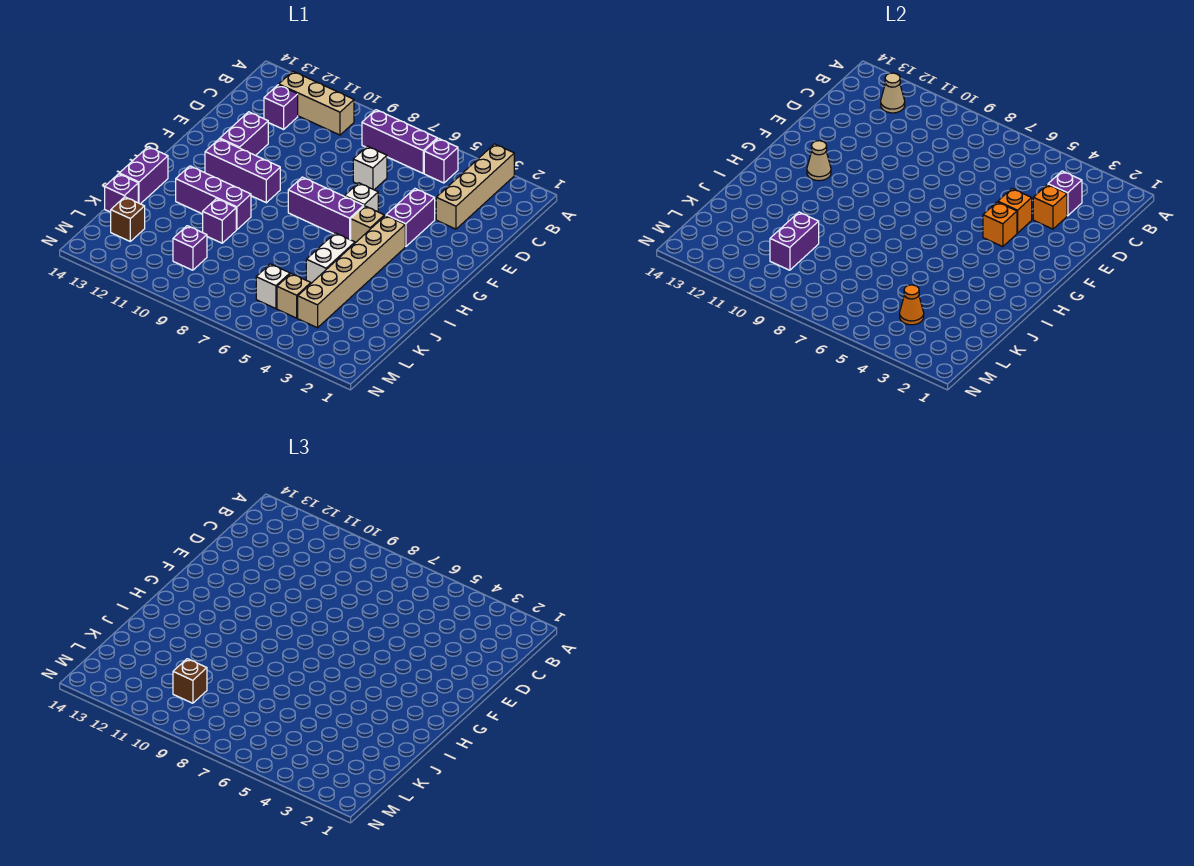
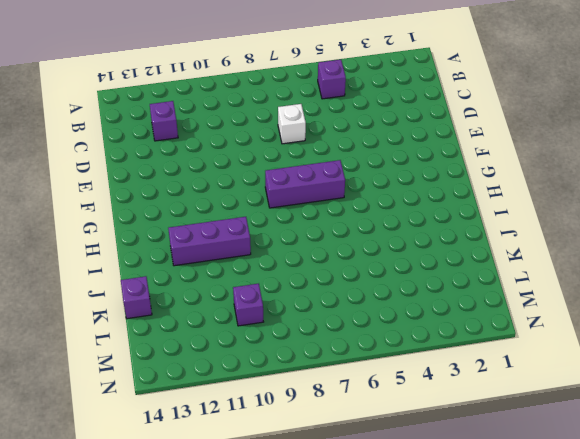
none -> tan 1x4 brick [436,144,514,229]
none -> purple 1x3 brick [362,110,437,173]
none -> tan 1x3 brick [279,71,354,135]
none -> purple 1x2 brick [386,189,435,247]

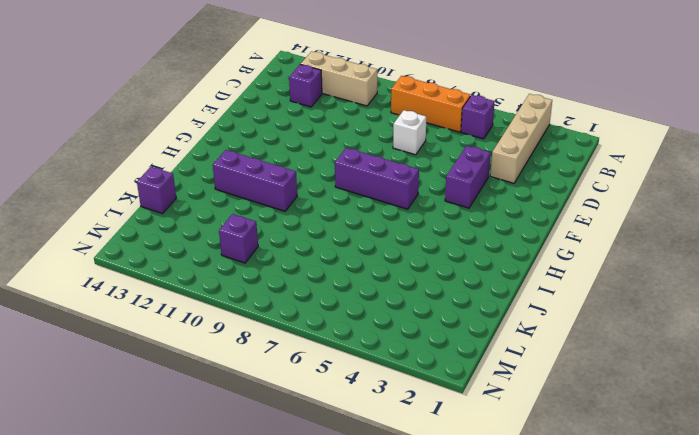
orange 1x3 brick [391,76,470,132] -> purple 1x3 brick [362,110,437,173]
none -> purple 1x2 brick [220,112,268,156]
none -> white 1x1 brick [345,183,378,212]
none -> tan 1x6 brick [298,216,405,328]
none -> tan 1x1 brick [351,206,384,243]

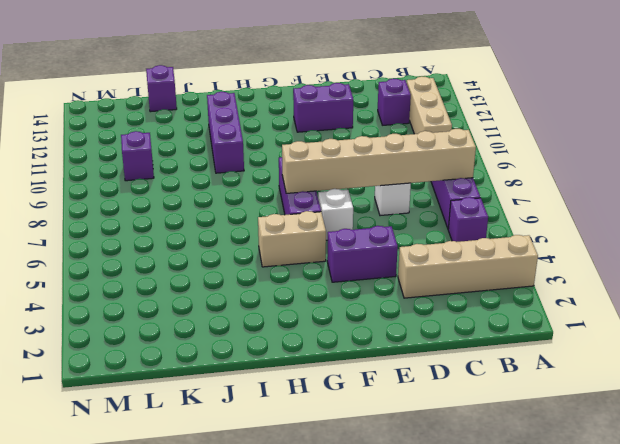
tan 1x6 brick [282,129,476,193] -> tan 1x6 brick moved to [298,216,405,328]
tan 1x2 brick [258,211,326,267] -> tan 1x1 brick [351,206,384,243]
none -> purple 1x3 brick [205,139,280,203]
none -> white 1x2 brick [306,233,355,283]
none -> purple 1x2 brick [119,147,168,204]
none -> purple 1x1 brick [203,199,236,243]

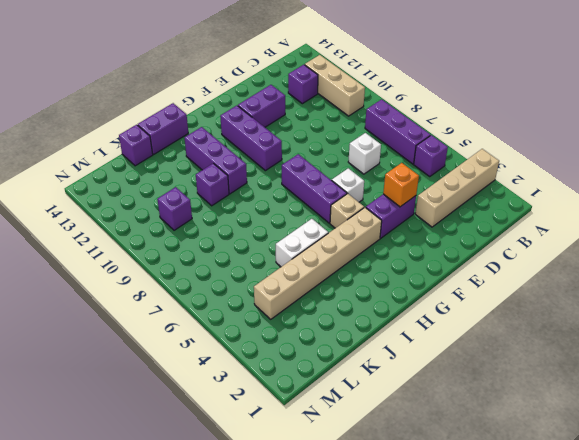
none -> tan 1x1 brick [277,274,311,318]
none -> white 1x1 brick [256,264,290,309]
none -> brown 1x1 brick [111,197,145,241]
none -> tan 1x1 cone [881,73,905,113]

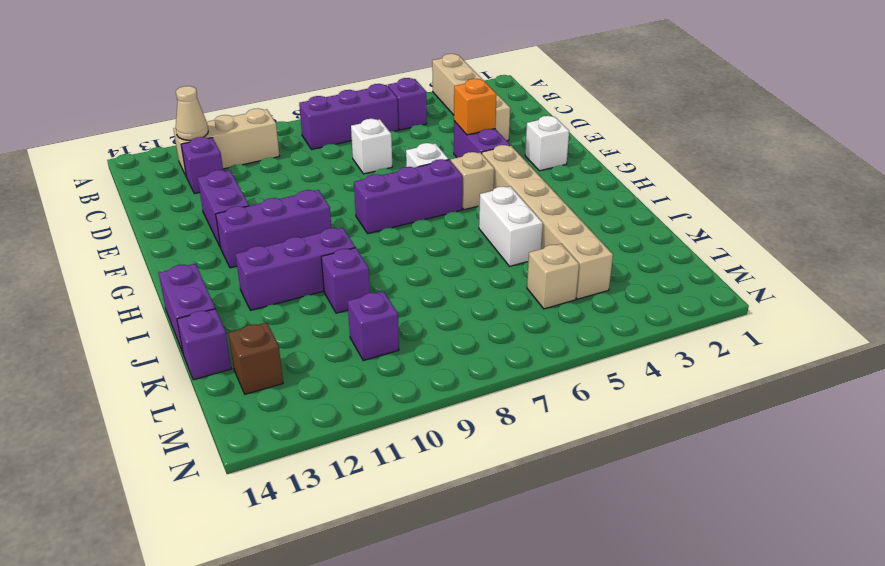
white 1x1 brick [525,116,569,171] -> white 1x1 brick moved to [256,264,290,309]
none -> purple 1x1 brick [1048,171,1082,216]
none -> orange 1x1 brick [1033,185,1067,229]
none -> orange 1x1 brick [983,202,1017,247]
none -> tan 1x1 cone [807,141,831,181]

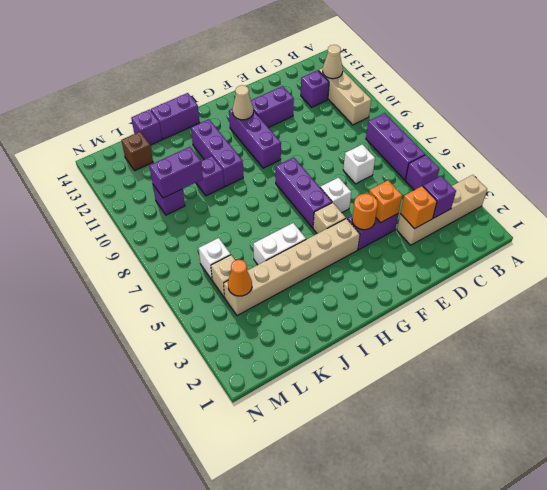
orange 1x1 round brick [352,194,378,230] -> orange 1x1 brick [983,202,1017,247]
none -> brown 1x1 brick [173,659,207,703]

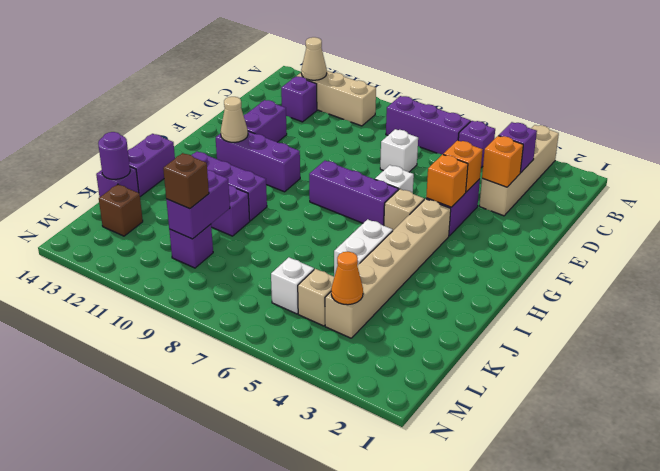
purple 1x1 round brick [98,132,130,179] -> none

